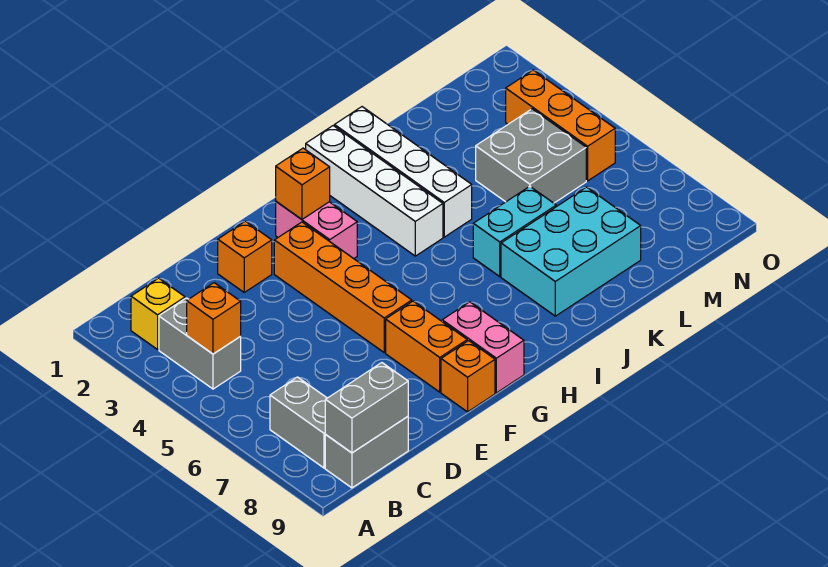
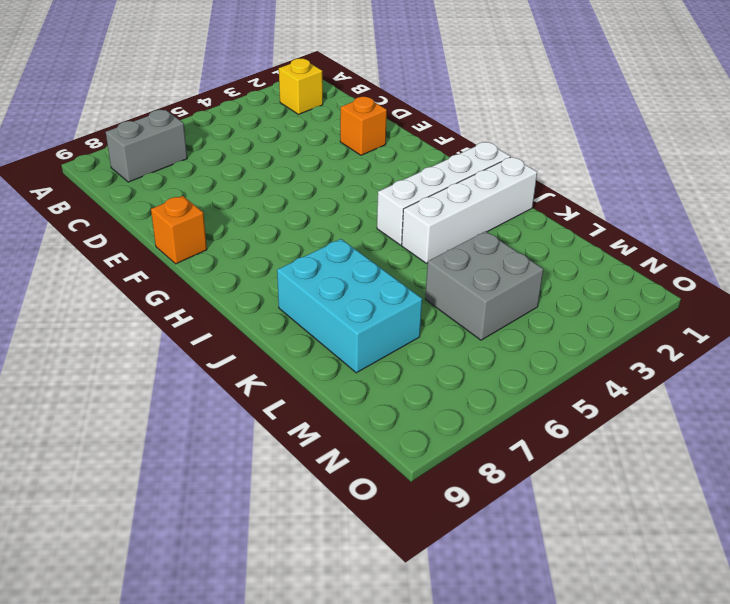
none -> grey 1x2 brick [159,298,241,389]
none -> grey 1x2 brick [325,417,408,488]
none -> orange 1x4 brick [274,222,412,352]

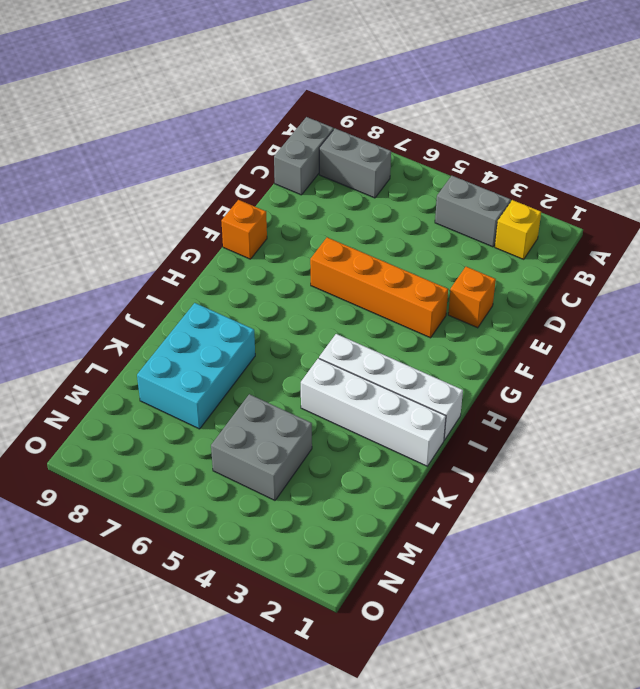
none -> orange 1x2 brick [386,301,467,392]
none -> pink 1x2 brick [276,201,357,259]
none -> pink 1x2 brick [442,302,524,393]

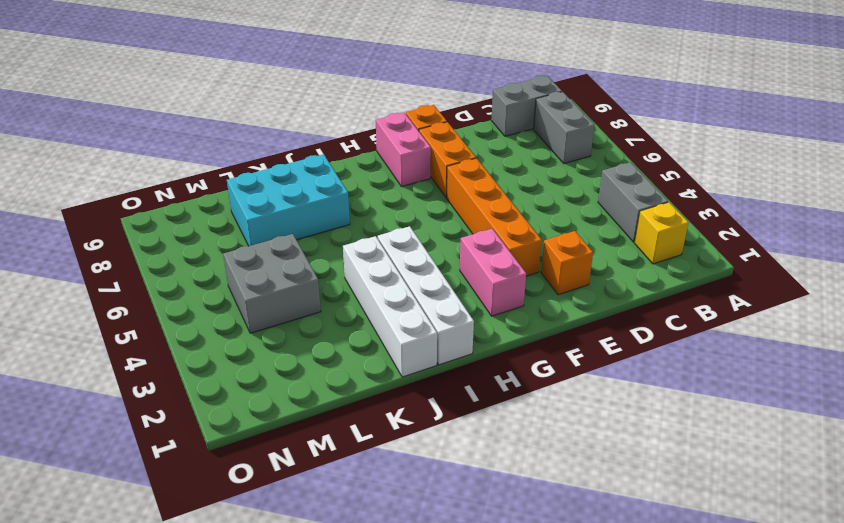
none -> cyan 1x2 brick [473,186,556,277]
none -> orange 1x3 brick [506,70,615,181]
none -> orange 1x1 brick [187,283,241,354]

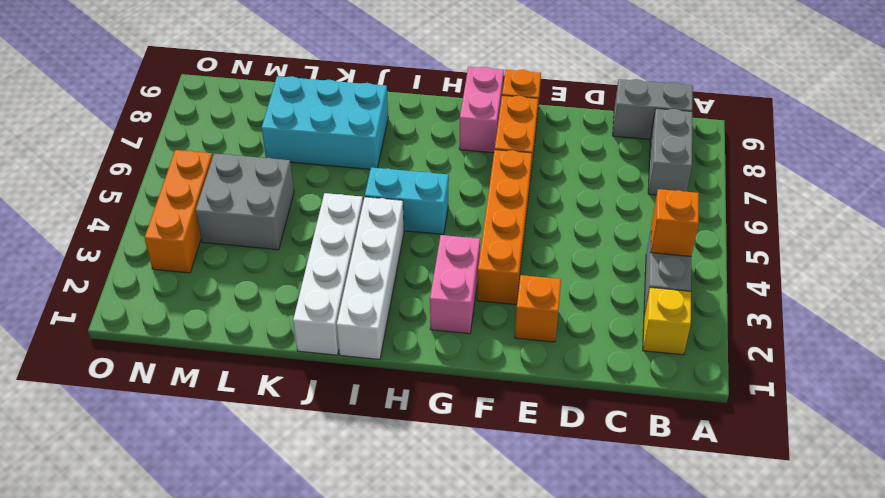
cyan 1x2 brick [365,168,449,234] -> cyan 1x2 brick moved to [473,186,556,277]
none -> grey 1x2 brick [325,363,408,453]
none -> orange 1x1 brick [276,148,330,219]

